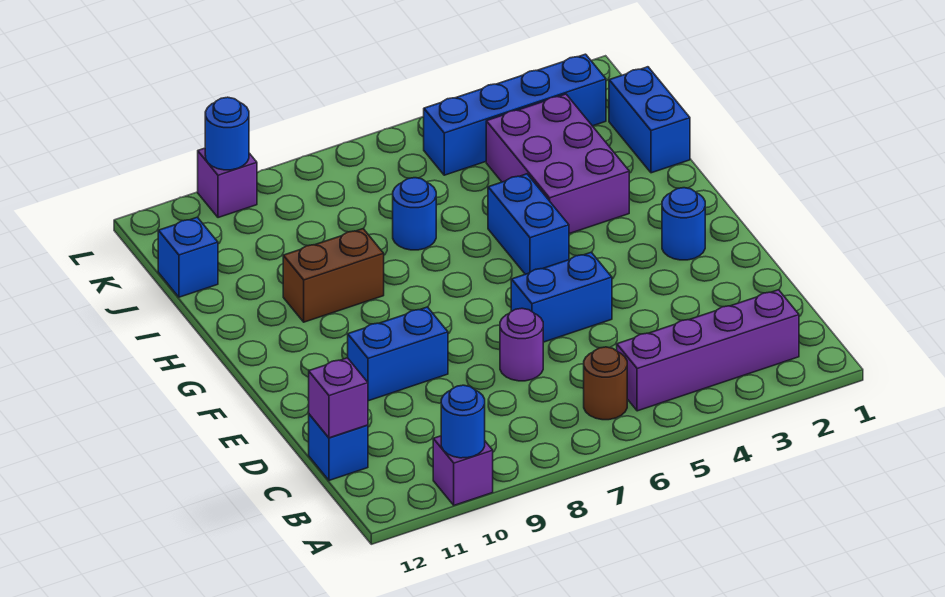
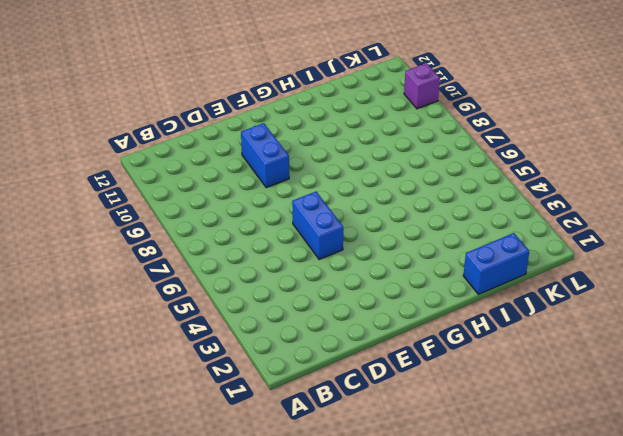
none -> purple 1x1 brick [433,436,493,505]
none -> purple 1x4 brick [617,290,799,411]
none -> brown 1x1 round brick [584,347,627,420]

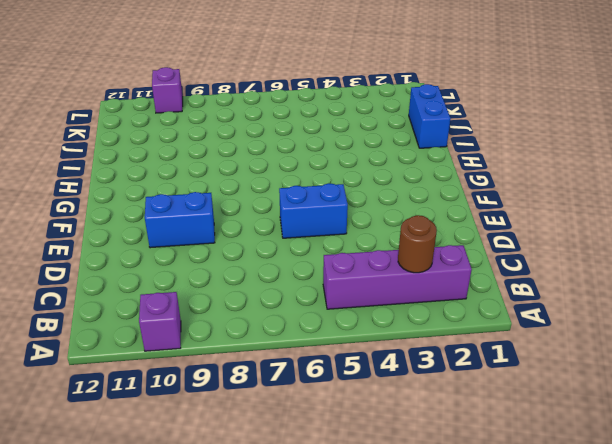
brown 1x1 round brick [398,215,437,273] -> brown 1x1 round brick moved to [584,347,627,420]
none -> blue 1x1 brick [309,414,368,480]
none -> purple 1x1 round brick [500,308,543,381]
none -> blue 1x1 round brick [662,188,705,260]

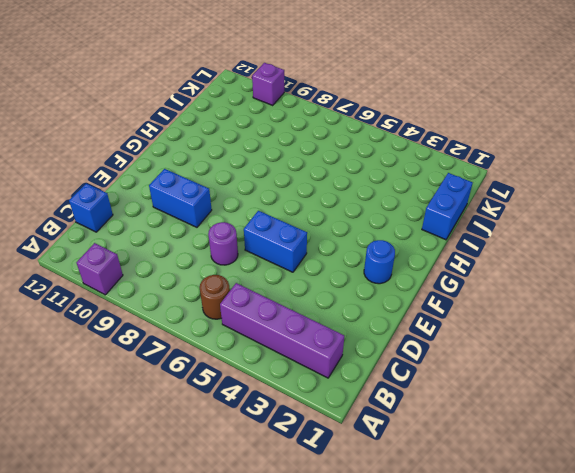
none -> blue 1x2 brick [488,174,569,274]
none -> purple 2x3 brick [486,94,629,234]
none -> brown 1x2 brick [283,229,384,322]

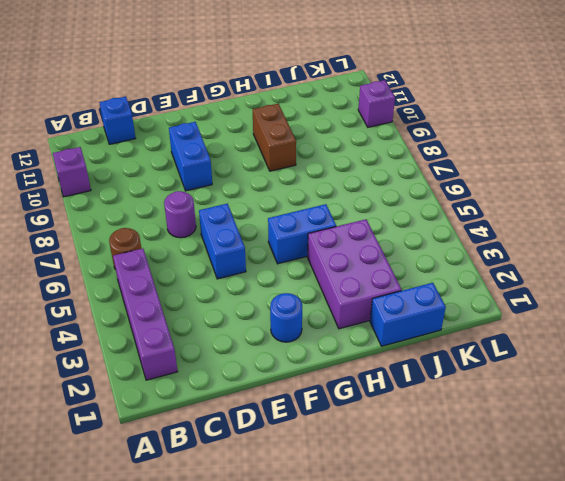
purple 2x3 brick [307,219,402,329] -> purple 2x3 brick turned to [486,94,629,234]
none -> blue 1x1 round brick [393,178,436,250]
none -> blue 1x1 brick [158,217,218,297]
none -> blue 1x4 brick [423,54,606,175]

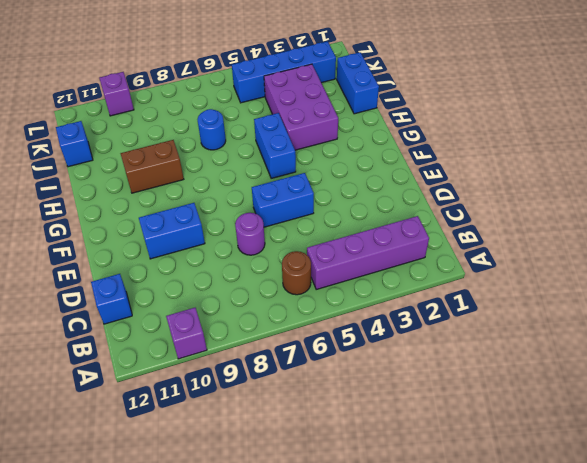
none -> blue 1x1 round brick [662,188,705,260]
none -> blue 1x1 round brick [441,385,485,458]
none -> purple 1x1 brick [309,358,368,438]

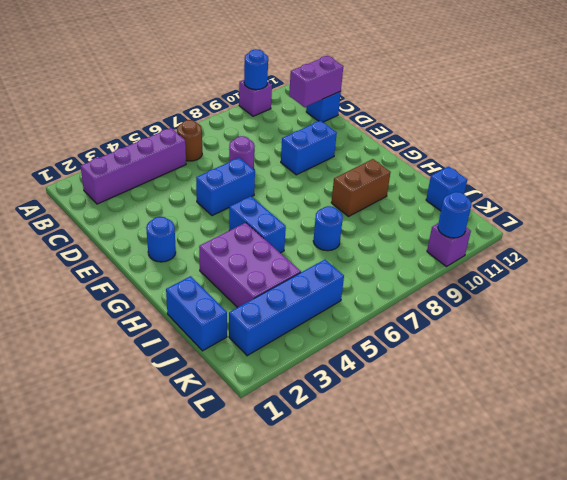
purple 1x2 brick [289,56,343,107] -> purple 1x1 brick [309,358,368,438]

